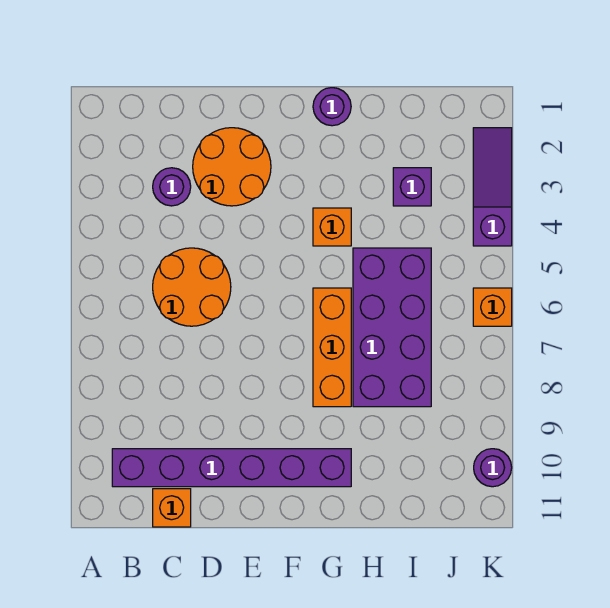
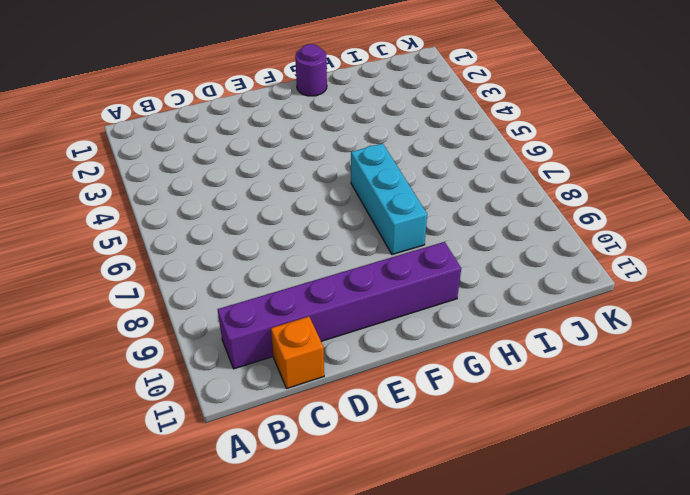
cyan 1x3 brick [351,143,427,255] -> orange 1x3 brick [313,288,351,407]
none -> purple 1x1 round brick [153,168,191,206]
none -> orange 2x2 round brick [153,248,231,326]
none -> orange 2x2 round brick [193,128,271,206]

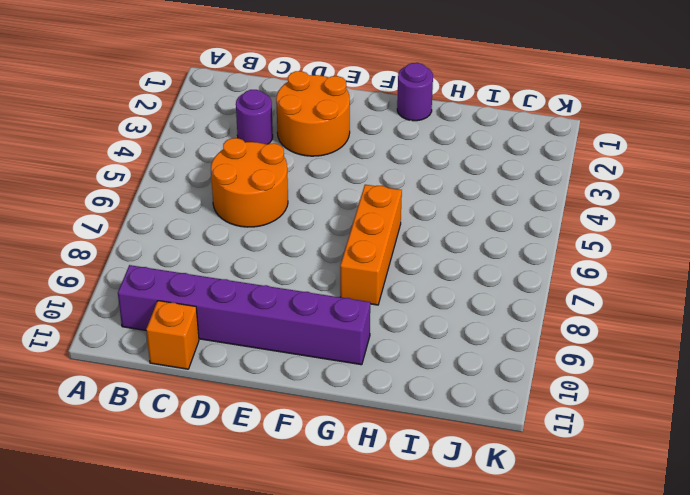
none -> orange 1x1 brick [313,208,351,246]
none -> purple 2x4 brick [353,248,431,407]
none -> purple 1x1 brick [393,168,431,206]

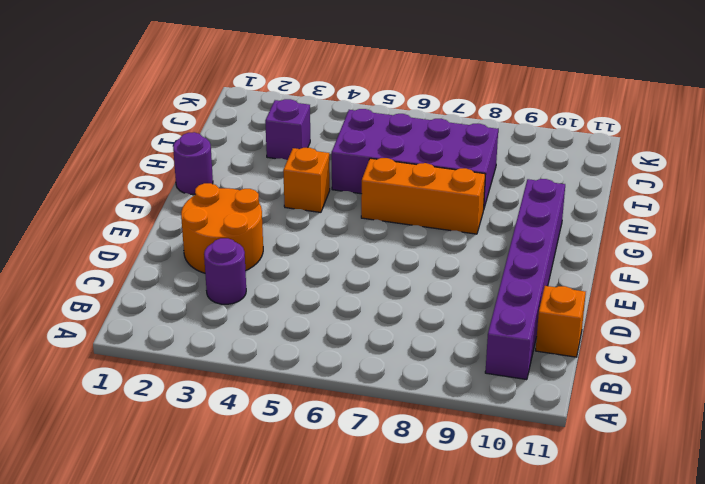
none -> orange 2x2 round brick [153,248,231,326]
none -> purple 1x3 slope [473,128,512,246]
none -> orange 1x1 brick [473,288,512,326]

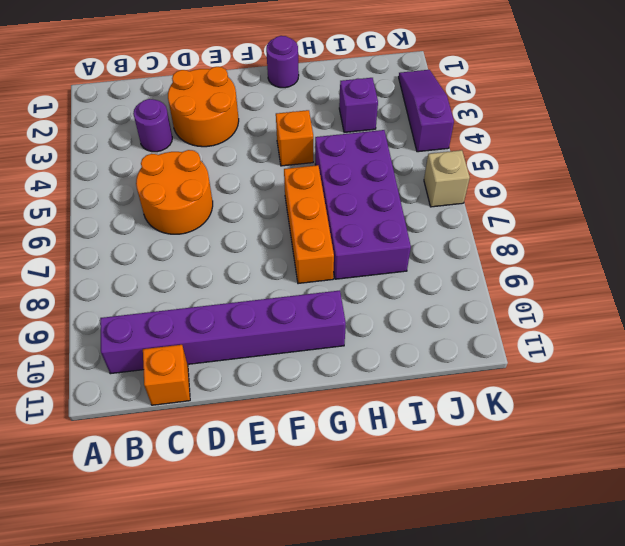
tan 1x1 brick [424,150,470,207] -> orange 1x1 brick [473,288,512,326]
none -> purple 1x1 round brick [474,449,512,487]

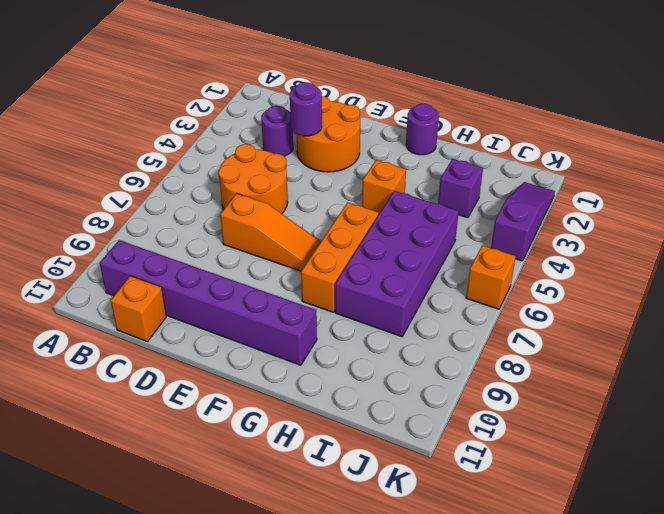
purple 1x1 round brick [290,82,322,136] -> purple 1x1 round brick moved to [474,449,512,487]
orange 1x3 slope [220,194,321,271] -> none

